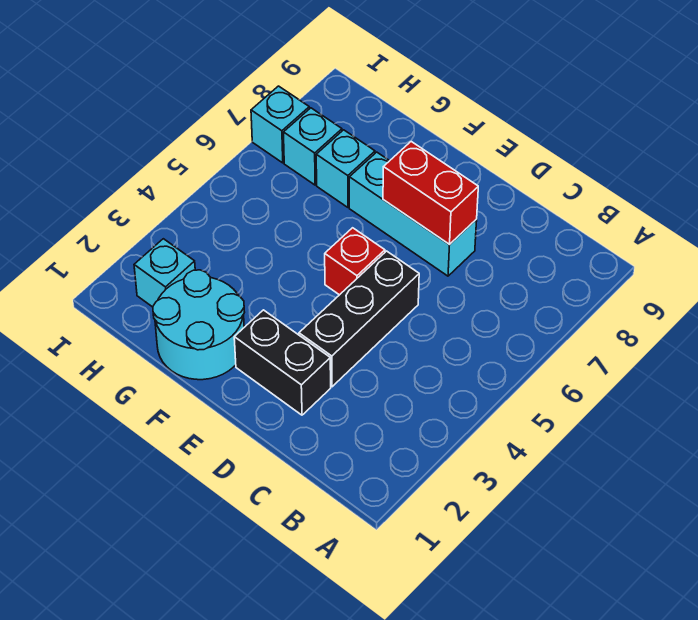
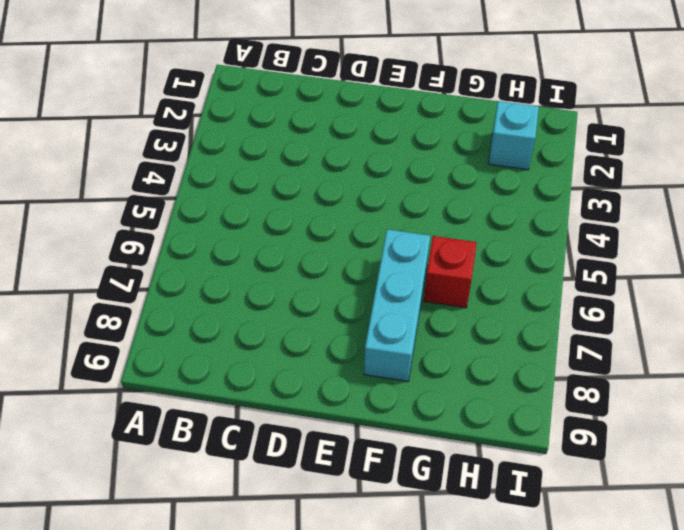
cyan 1x3 brick [364,229,430,381] -> cyan 1x3 brick turned to [349,152,477,276]
red 1x1 brick [424,236,477,308] -> red 1x1 brick moved to [325,228,385,295]
none -> black 1x2 brick [234,310,331,415]
none -> black 1x3 brick [299,251,419,387]

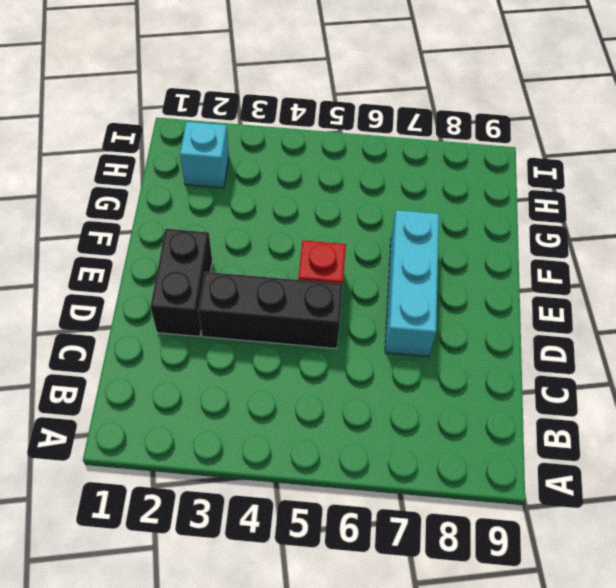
none -> cyan 2x2 round brick [153,270,245,380]
none -> cyan 1x1 brick [316,130,375,207]

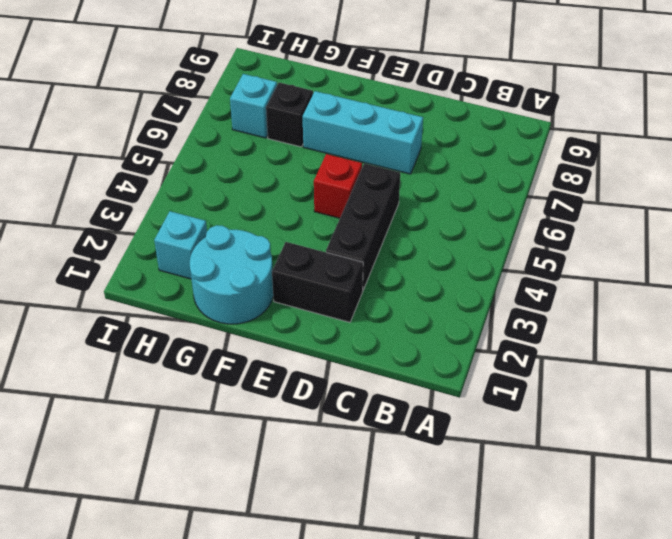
black 1x1 brick [266,83,313,147] -> cyan 1x1 brick [316,130,375,207]
none -> cyan 1x1 brick [251,86,309,163]
none -> red 1x2 brick [383,142,478,245]

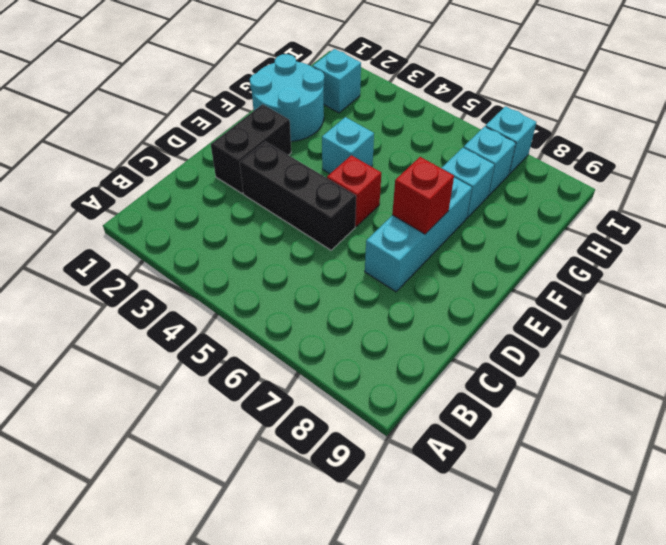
red 1x1 brick [392,157,454,234] -> red 1x2 brick [383,142,478,245]
cyan 1x1 brick [322,117,374,174] -> none

